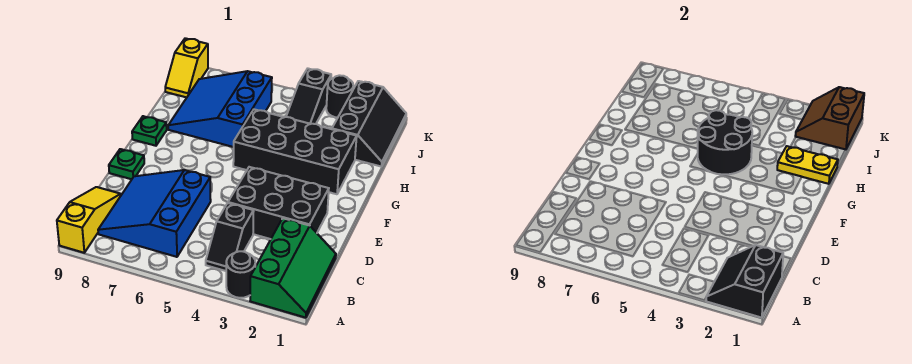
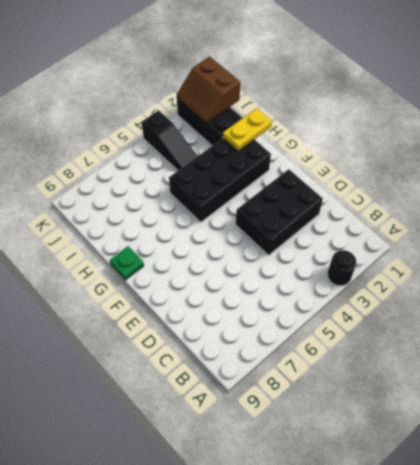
none -> green 2x3 slope [250,218,336,318]
none -> yellow 1x3 slope [57,187,121,253]
none -> black 1x2 slope [206,203,254,271]

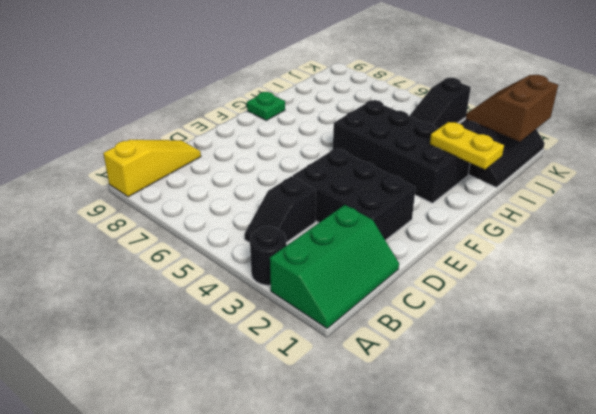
none -> blue 3x3 slope [98,170,211,257]
none -> green 1x1 plate [109,149,144,179]
none -> blue 3x3 slope [168,71,272,147]

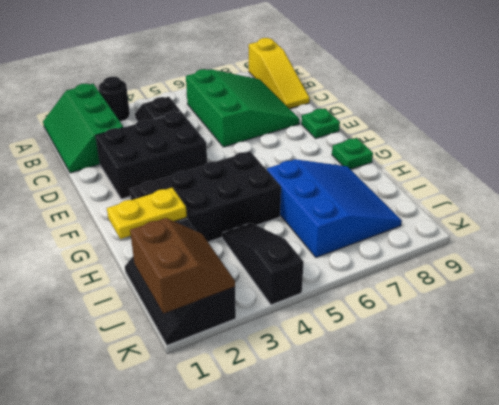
green 3x3 slope [186,69,300,147] -> blue 3x3 slope [98,170,211,257]
none -> yellow 1x2 slope [165,38,208,97]
none -> black 1x1 round brick [326,75,353,118]
none -> black 2x2 slope [706,245,783,318]

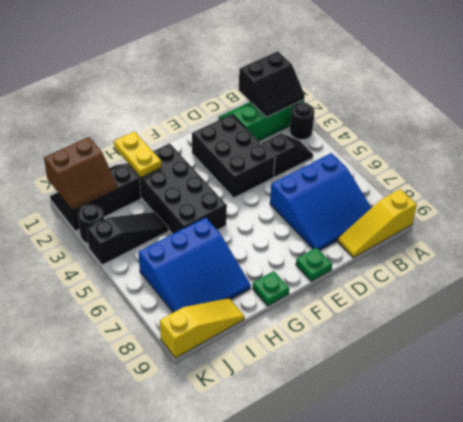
yellow 1x3 slope [160,298,244,358] -> yellow 1x2 slope [165,38,208,97]
none -> black 2x2 round brick [698,110,752,174]

